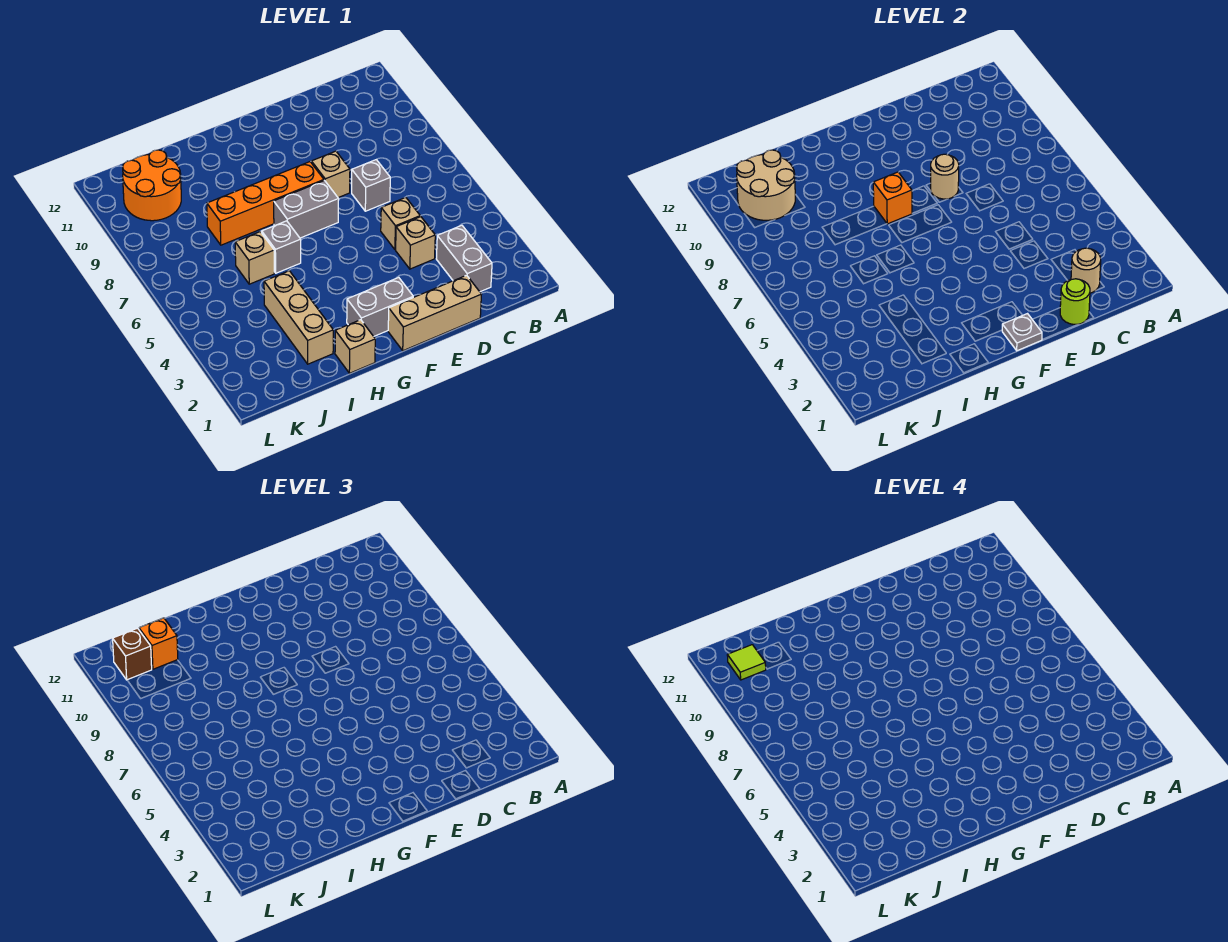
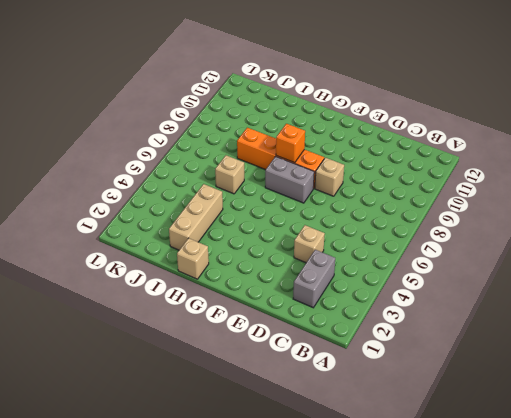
none -> tan 1x3 brick [388,275,482,351]
none -> tan 1x1 brick [381,198,420,250]
none -> grey 1x1 brick [352,160,390,211]

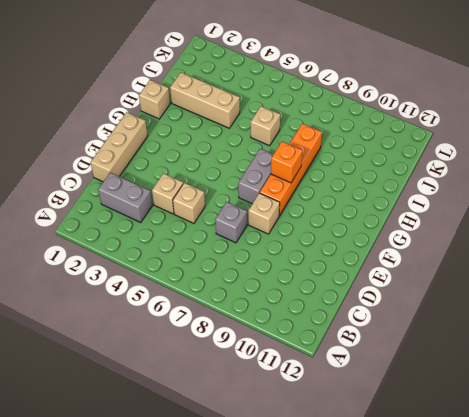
none -> grey 1x2 brick [347,277,413,336]
none -> grey 1x1 brick [262,221,301,273]
none -> orange 2x2 round brick [123,150,181,221]

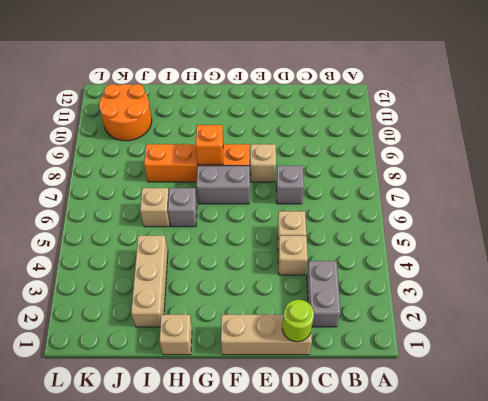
none -> grey 1x2 brick [347,277,413,336]
none -> tan 1x1 round brick [1071,248,1101,293]
none -> tan 1x1 round brick [931,154,959,199]

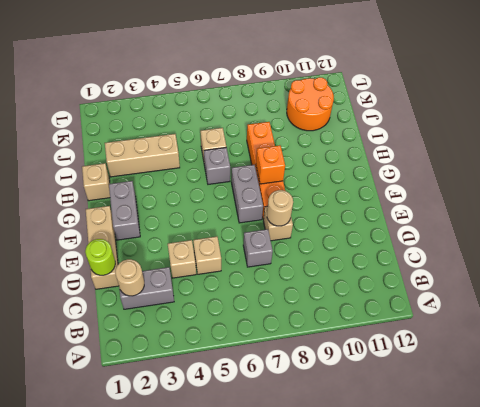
none -> grey 1x1 plate [1002,314,1042,351]
none -> tan 2x2 round brick [737,150,795,220]
none -> orange 1x1 brick [139,618,178,669]

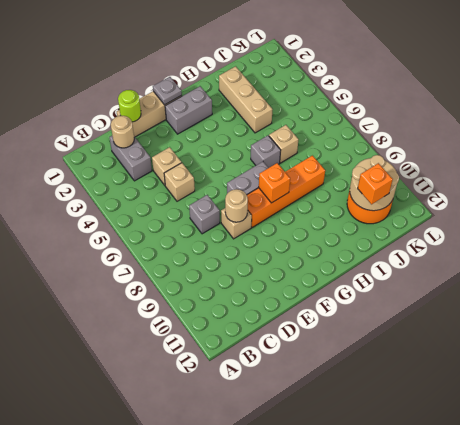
none -> tan 1x1 brick [335,320,375,373]
none -> brown 1x1 brick [113,628,152,680]
none -> lime 1x1 tile [727,645,766,680]

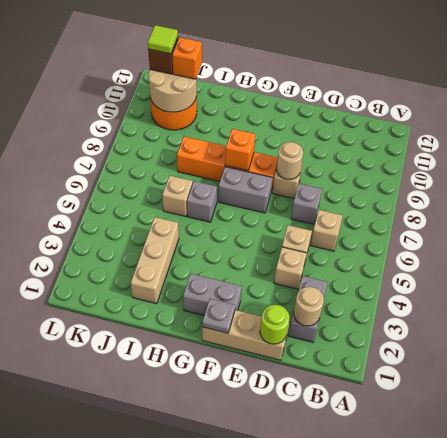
tan 1x1 brick [310,210,343,251] -> tan 1x1 brick moved to [335,320,375,373]

